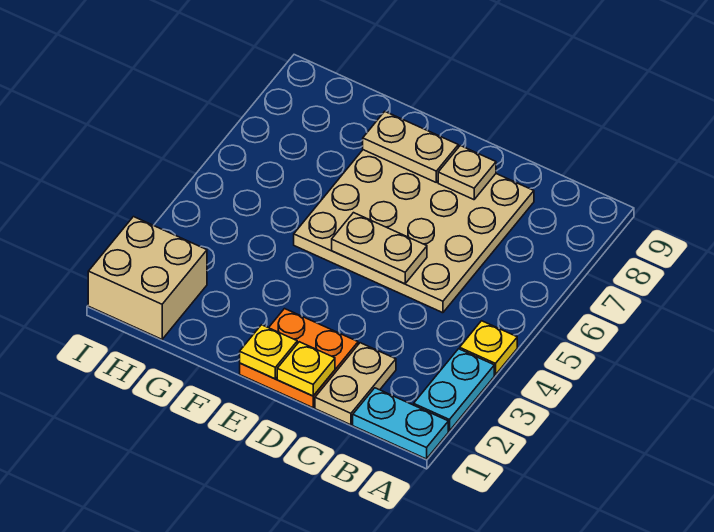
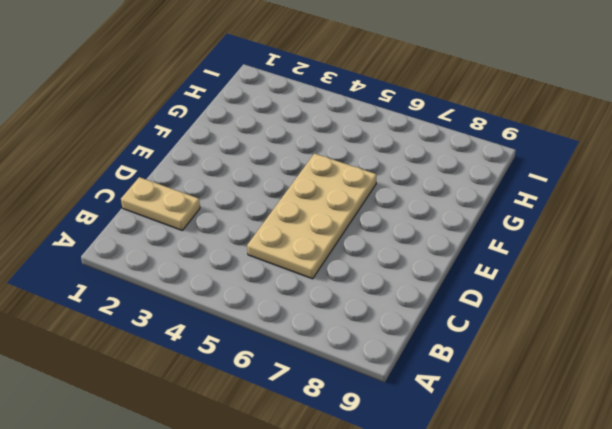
tan 2x4 plate [247,154,376,279] -> tan 4x4 plate [294,150,534,313]
none -> cyan 1x2 plate [353,388,448,459]
none -> cyan 1x2 plate [414,349,494,431]
none -> yellow 1x1 plate [460,321,517,375]

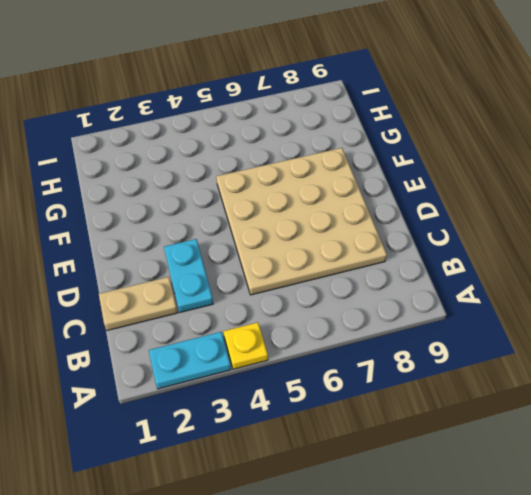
cyan 1x2 plate [164,239,213,312] -> cyan 1x2 plate moved to [353,388,448,459]
none -> orange 2x2 plate [240,309,358,408]
none -> tan 2x2 brick [88,217,207,339]
none -> yellow 1x1 plate [277,342,335,396]

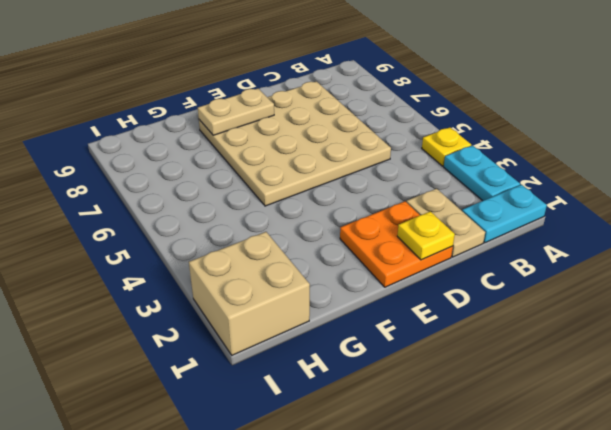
none -> tan 1x2 plate [332,213,427,284]
none -> tan 1x1 plate [438,146,496,200]
none -> yellow 1x1 plate [240,325,297,379]

